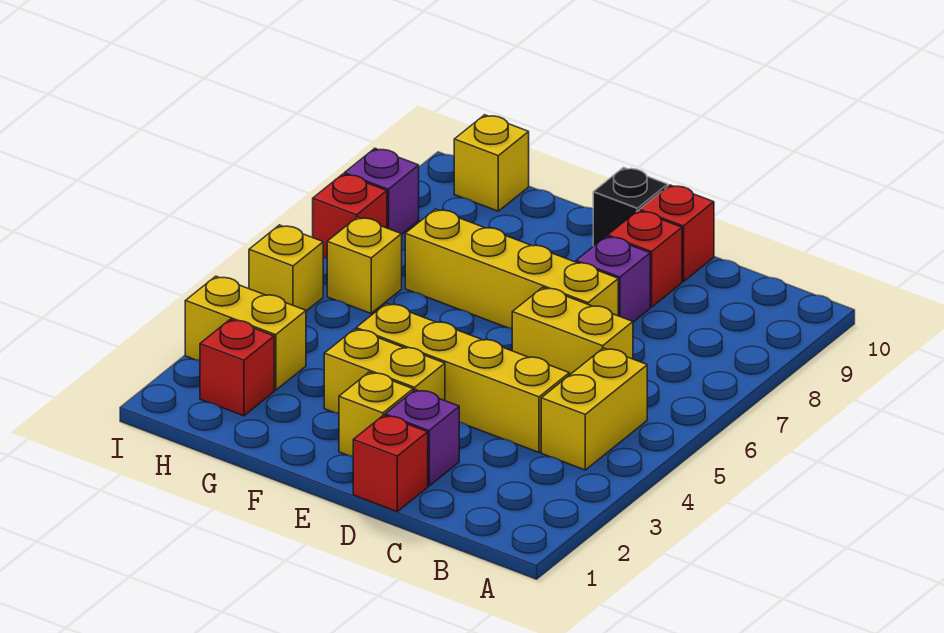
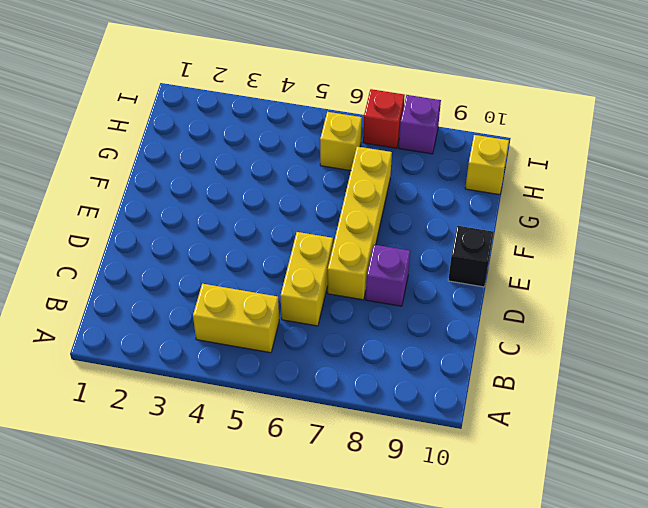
none -> yellow 1x4 brick [356,303,569,452]
none -> red 1x1 brick [353,415,428,511]
none -> purple 1x1 brick [385,390,459,486]

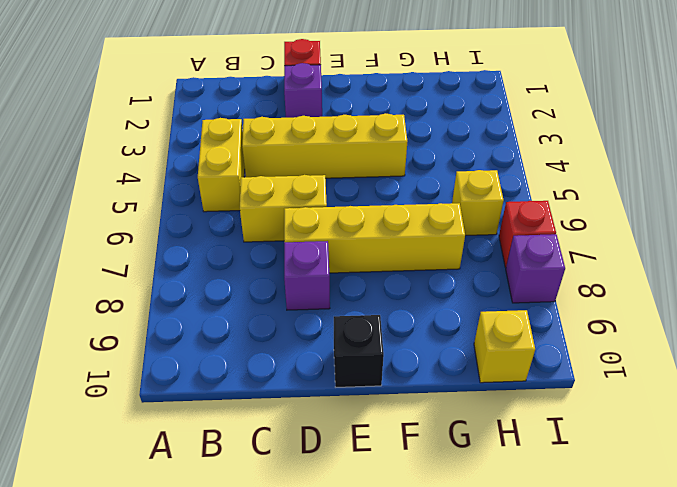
none -> red 1x1 brick [608,211,682,307]
none -> red 1x1 brick [640,185,714,281]
none -> yellow 1x1 brick [339,372,413,456]

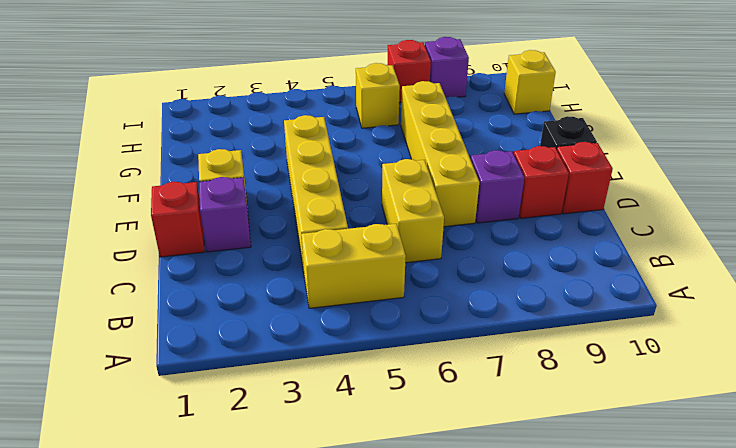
none -> yellow 1x2 brick [324,329,445,413]
none -> red 1x1 brick [200,319,274,416]
none -> yellow 1x2 brick [185,276,306,390]

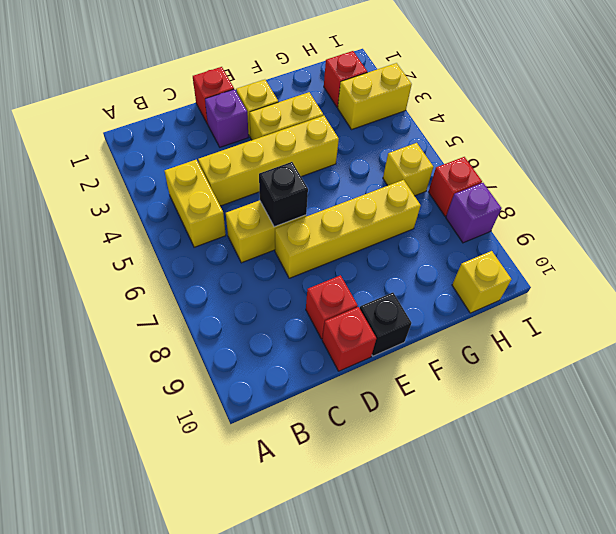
black 1x1 brick [259,162,308,227] -> none
none -> purple 1x1 brick [576,236,650,322]
none -> yellow 1x1 brick [249,225,323,311]

